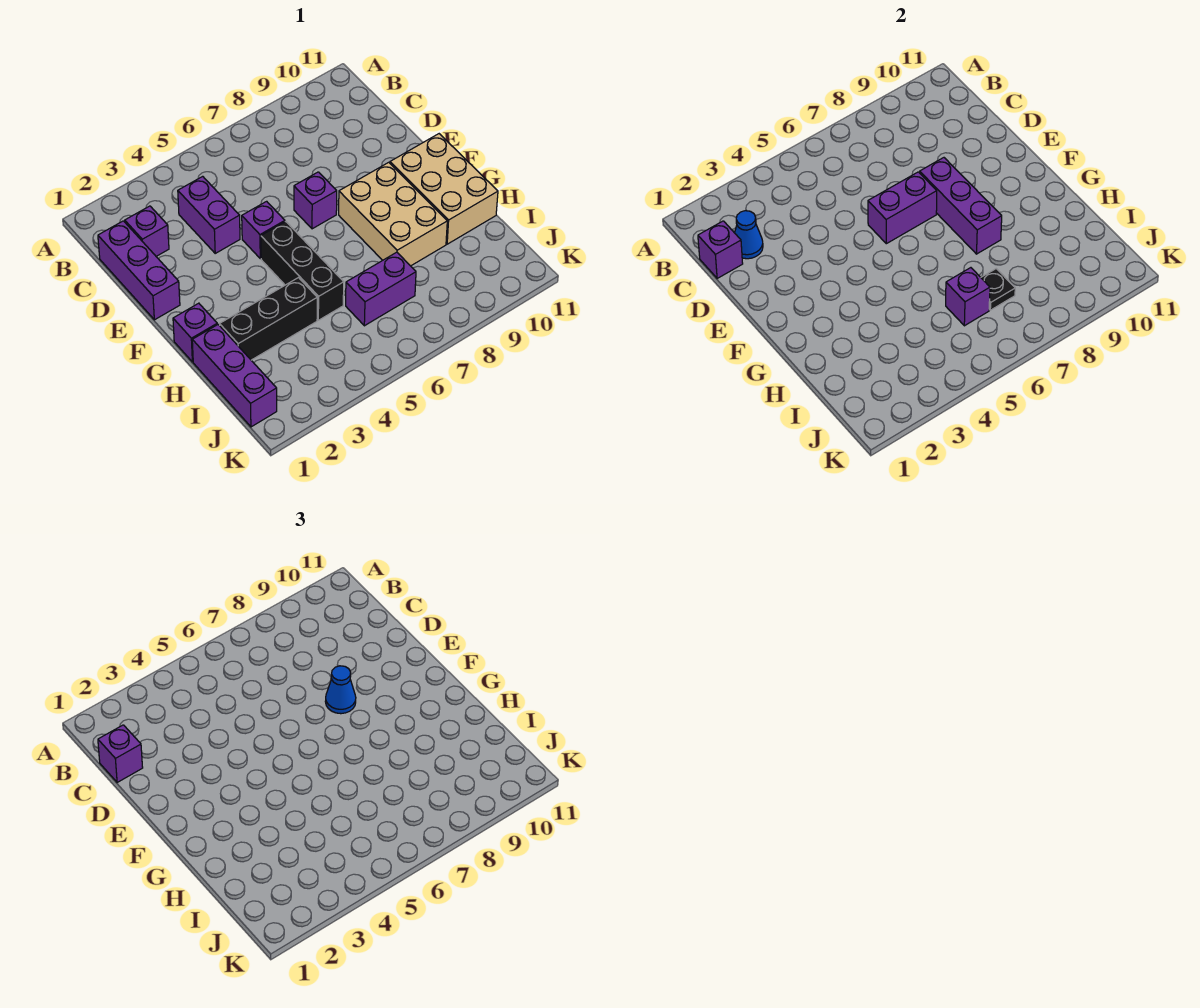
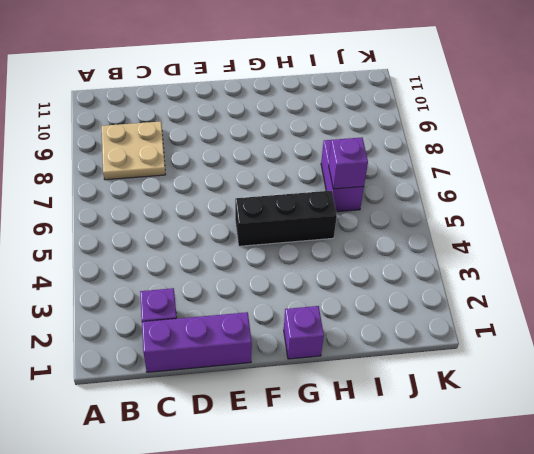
tan 2x2 plate [102,121,166,180] -> none
none -> purple 1x2 brick [178,176,240,253]
none -> purple 1x1 brick [242,201,285,259]
none -> purple 1x1 brick [294,172,337,229]

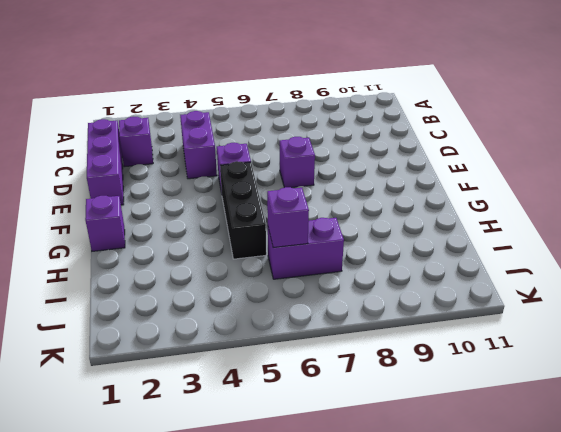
none -> tan 2x3 brick [339,162,447,266]
none -> tan 2x3 brick [390,134,498,244]
none -> purple 1x3 brick [192,325,277,427]

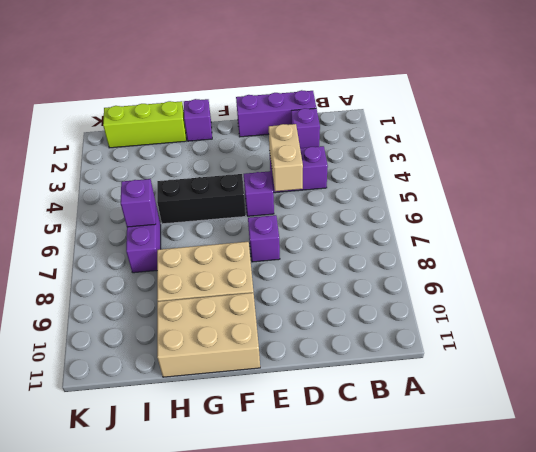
tan 1x2 brick [269,124,303,191] -> none
lime 1x3 brick [103,101,186,148] -> purple 1x3 brick [192,325,277,427]
none -> black 1x3 brick [220,278,317,360]
none -> purple 1x1 brick [698,221,743,278]
none -> blue 1x1 cone [735,211,763,259]

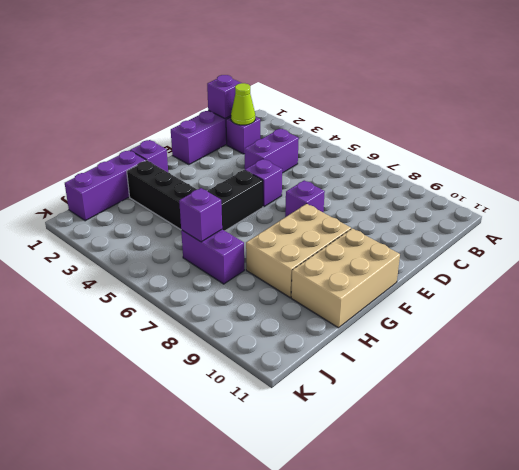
lime 1x1 cone [231,83,256,125] -> blue 1x1 cone [735,211,763,259]
none -> purple 1x2 brick [868,172,937,244]
none -> purple 1x3 brick [920,158,1002,254]
none -> black 1x1 plate [981,269,1015,310]

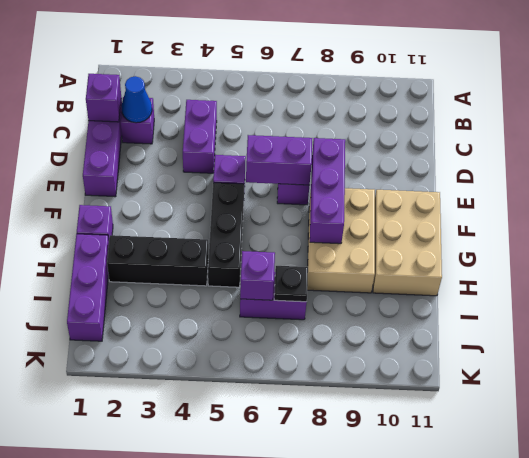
none -> purple 1x1 brick [98,725,143,782]
none -> blue 1x1 cone [325,666,356,714]

